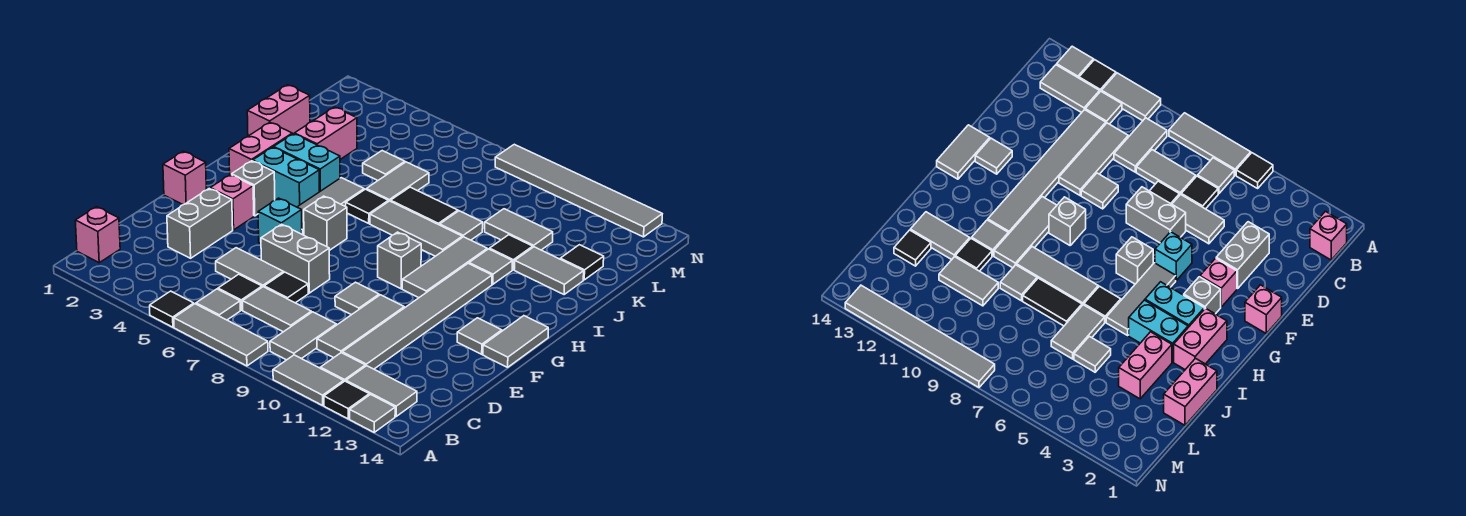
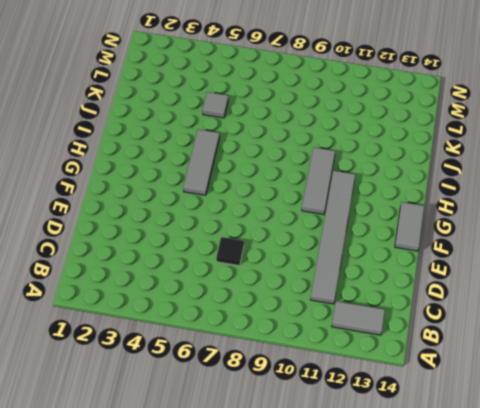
none -> black 1x1 tile [150,291,194,327]
none -> grey 1x3 tile [174,304,268,366]
none -> grey 1x2 tile [273,355,344,405]
none -> black 1x1 tile [324,381,369,419]

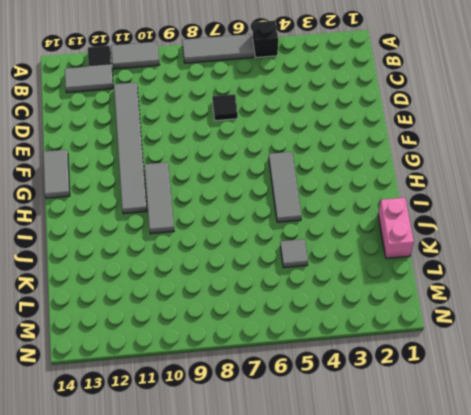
black 1x1 brick [253,21,278,58] -> black 1x1 tile [150,291,194,327]
none -> grey 1x1 tile [350,395,395,432]
none -> pink 1x1 brick [75,207,120,263]
none -> grey 1x1 tile [196,289,240,320]
none -> grey 1x2 tile [270,312,336,360]

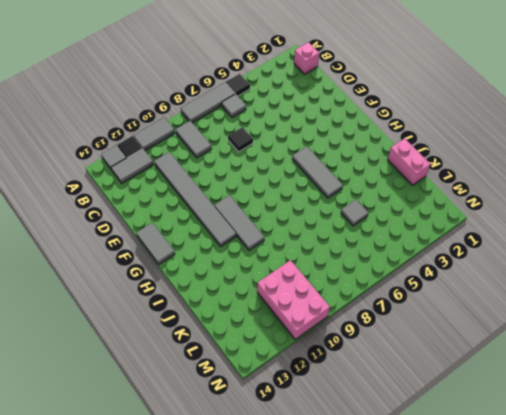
pink 2x3 brick [257,260,330,339] -> grey 1x6 tile [495,144,662,237]
none -> grey 1x1 tile [320,353,365,381]
none -> black 1x1 tile [218,274,262,310]
none -> grey 1x2 tile [242,287,311,332]
none -> grey 1x3 tile [317,295,404,358]

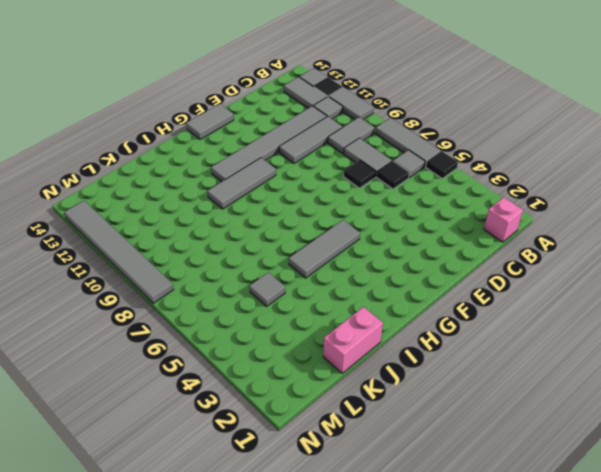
none -> grey 1x2 brick [167,189,233,258]
none -> grey 1x2 tile [216,248,284,287]
none -> grey 1x2 brick [261,224,330,293]
none -> grey 1x1 tile [335,282,379,315]

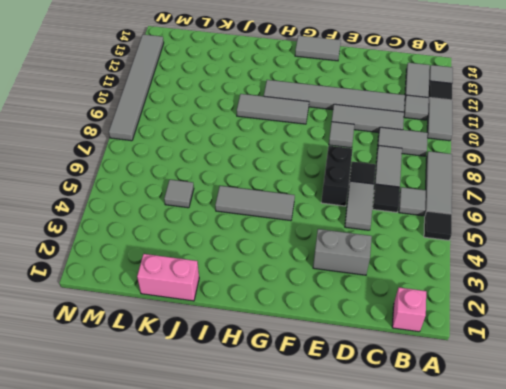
black 1x2 brick [321,146,353,206] -> grey 1x2 brick [261,224,330,293]
none -> pink 1x1 brick [163,151,206,205]
none -> pink 1x1 brick [210,175,254,230]
none -> cyan 1x1 brick [258,198,302,244]
none -> grey 1x1 tile [457,318,502,354]

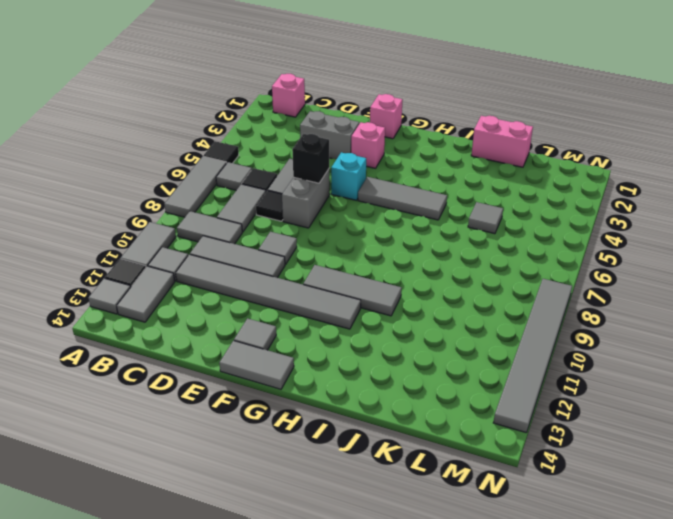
black 1x1 brick [292,134,329,183] -> none
none -> grey 1x1 brick [232,161,275,216]
none -> grey 1x1 brick [304,196,347,251]
none -> grey 1x1 brick [378,232,421,289]
none -> pink 1x2 brick [229,122,292,175]

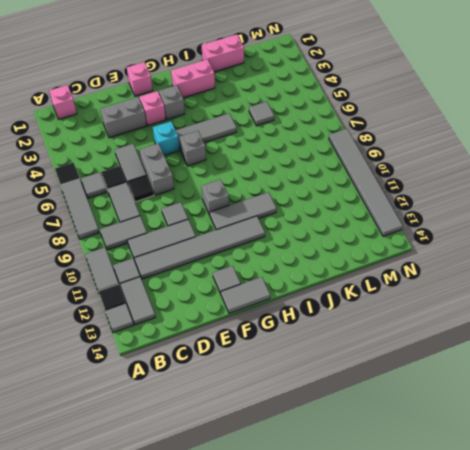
none -> cyan 1x2 brick [253,147,319,207]
none -> cyan 1x2 brick [274,134,340,192]
none -> black 1x1 tile [346,189,388,223]
none -> grey 1x3 tile [370,201,462,256]

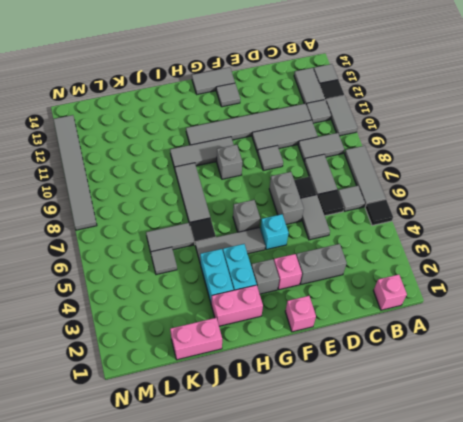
none -> grey 1x1 tile [469,249,512,284]
none -> pink 1x2 brick [294,107,357,159]
none -> black 1x2 tile [391,187,458,225]
none -> grey 1x1 tile [440,211,483,240]

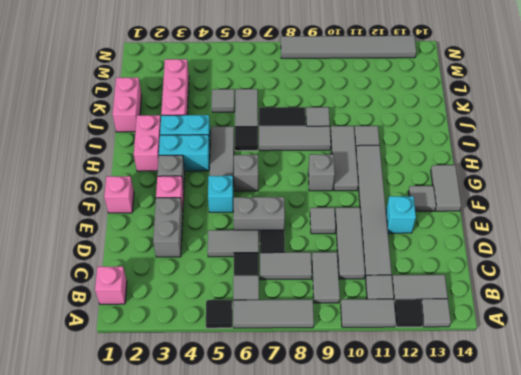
cyan 1x1 brick [386,196,416,233] -> none
pink 1x3 brick [161,59,189,115] -> pink 1x2 brick [294,107,357,159]
none -> black 1x1 tile [489,235,533,270]
none -> grey 1x2 tile [514,247,584,295]
none -> grey 1x2 tile [485,209,553,250]
none -> black 1x1 tile [560,245,604,280]

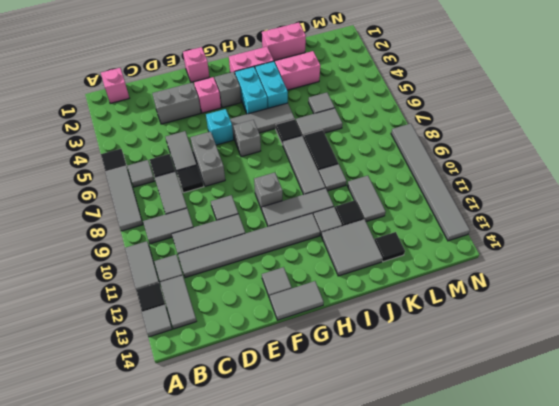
grey 2x2 tile [321,219,383,276] -> grey 1x2 tile [514,247,584,295]

